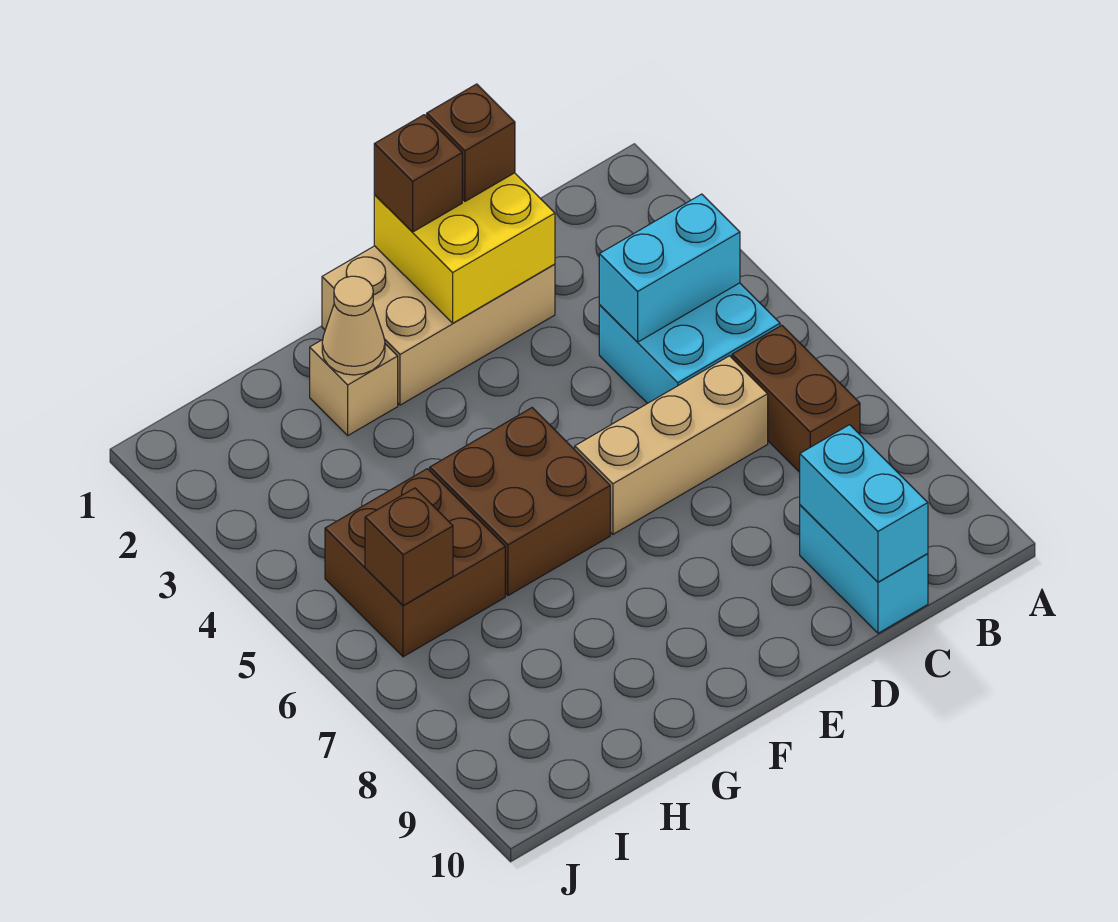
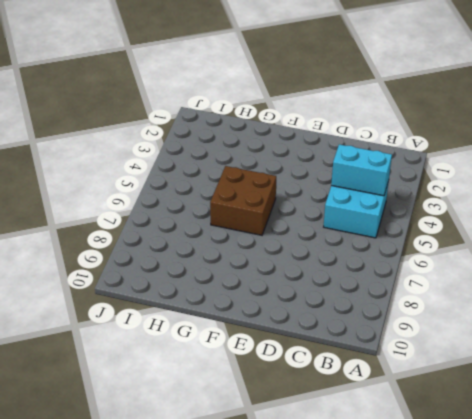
none -> brown 1x2 brick [732,325,860,472]
none -> tan 1x3 brick [575,356,768,534]
none -> cyan 1x2 brick [800,505,928,633]

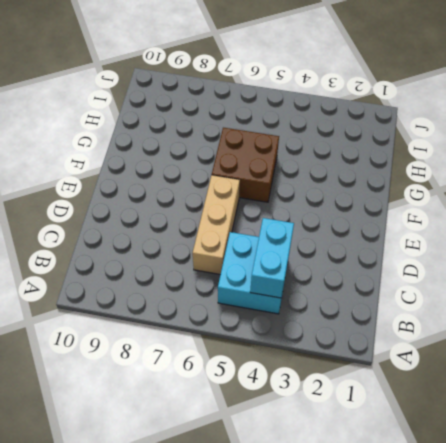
none -> brown 1x2 brick [732,325,860,472]
none -> cyan 1x2 brick [800,505,928,633]
none -> tan 2x3 brick [322,246,555,405]

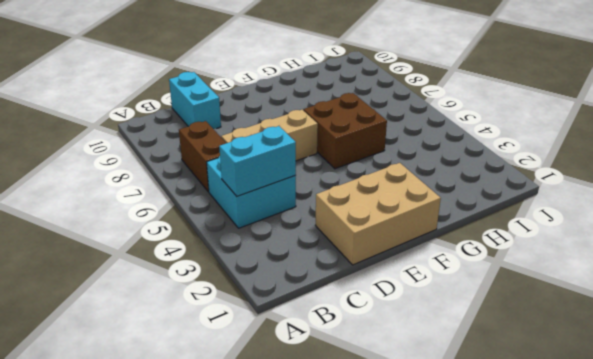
none -> tan 1x1 brick [310,340,398,435]
none -> brown 2x2 brick [325,469,505,657]
none -> cyan 1x2 brick [800,425,928,582]

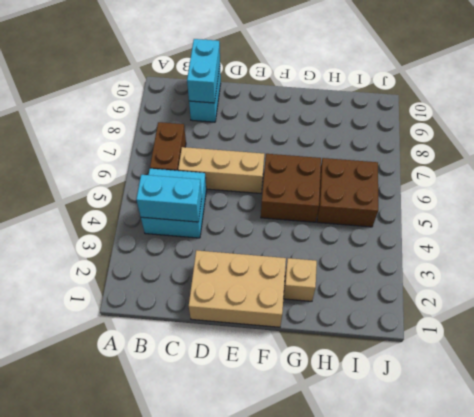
none -> yellow 2x2 brick [374,173,555,323]
none -> tan 1x1 cone [322,276,385,375]
none -> brown 1x1 brick [365,488,453,606]

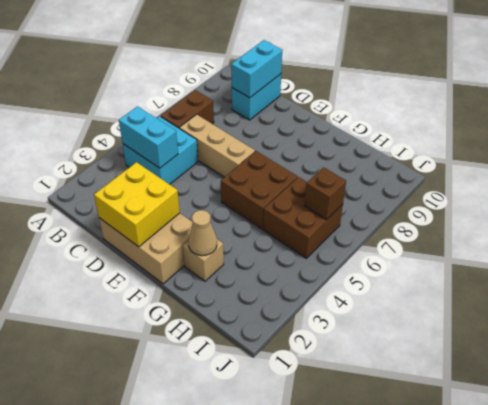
none -> brown 1x1 brick [427,84,515,201]
none -> brown 1x1 brick [374,115,462,232]

